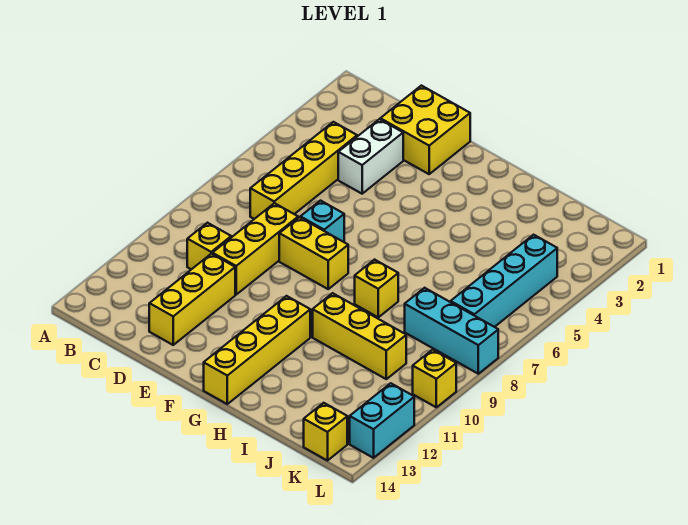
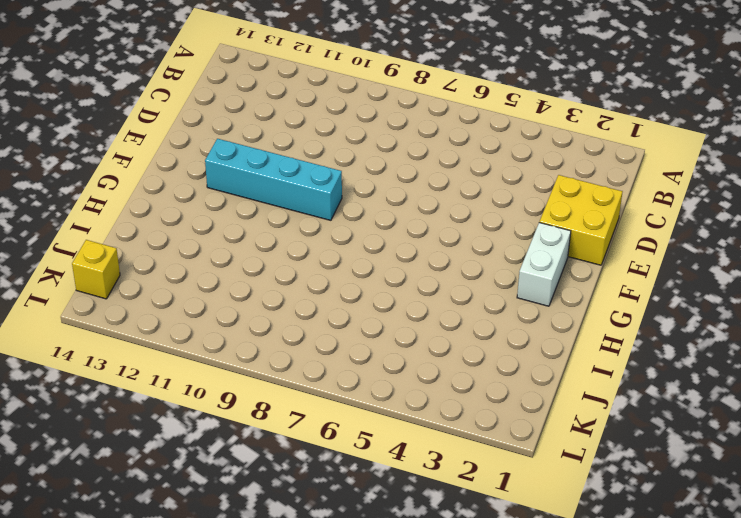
white 1x2 brick [517,223,571,306] -> white 1x2 brick turned to [338,119,403,194]
cyan 1x4 brick [205,139,342,220] -> cyan 1x4 brick moved to [451,235,557,327]
none -> yellow 1x4 brick [250,122,357,219]
none -> yellow 1x1 brick [187,223,231,269]
none -> yellow 1x3 brick [212,203,298,294]

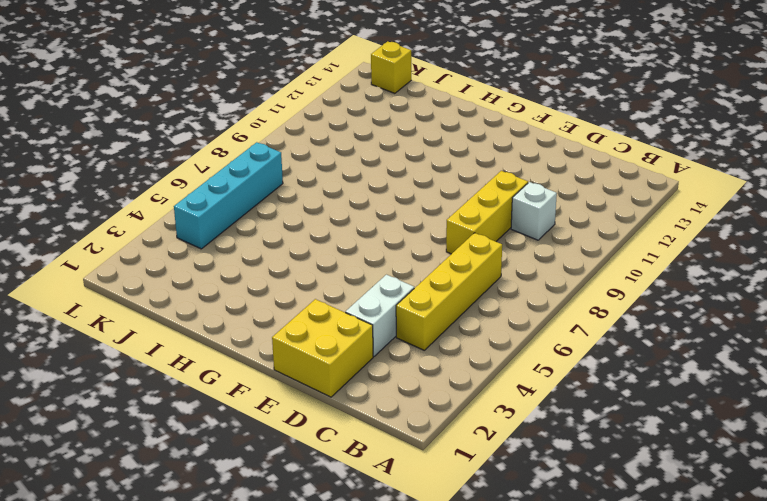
white 1x1 brick [511,182,557,240] -> yellow 1x1 brick [187,223,231,269]
none -> yellow 1x3 brick [149,254,235,345]
none -> cyan 1x1 brick [300,201,344,242]
none -> yellow 1x2 brick [279,217,348,289]

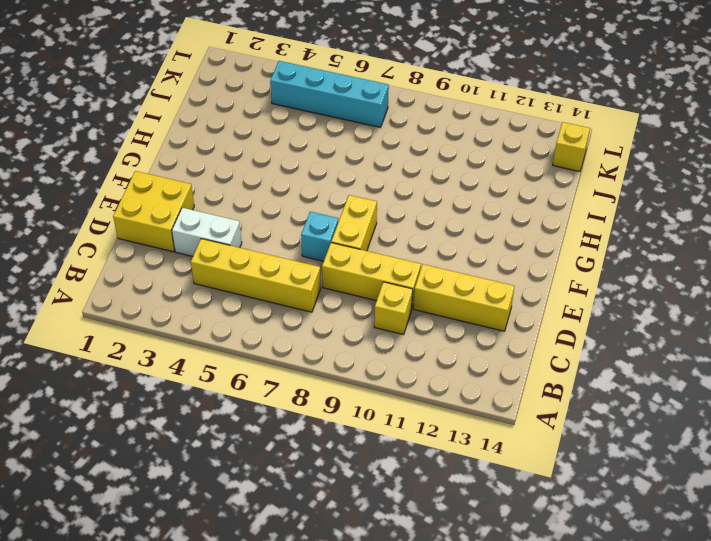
none -> yellow 1x4 brick [204,296,310,404]
none -> yellow 1x1 brick [355,260,398,317]
none -> yellow 1x3 brick [313,293,406,379]

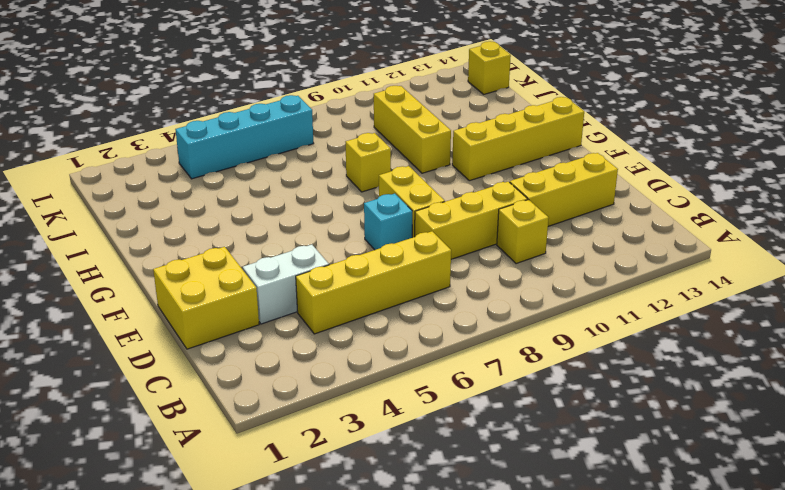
none -> cyan 1x3 brick [405,288,498,374]
none -> yellow 1x1 brick [413,350,456,407]
none -> cyan 1x2 brick [350,383,414,458]

